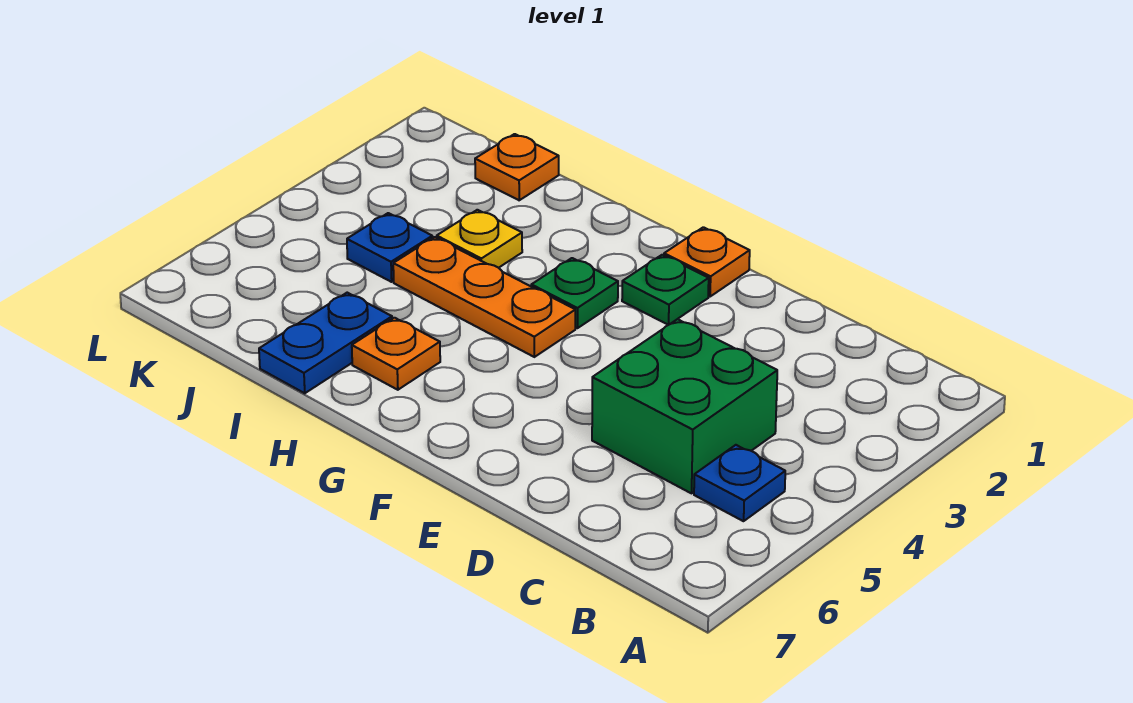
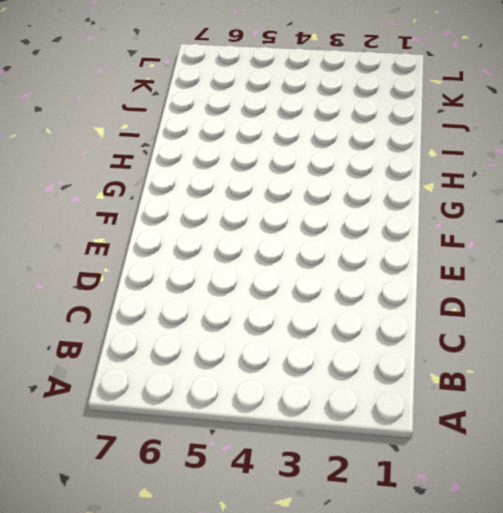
none -> blue 1x1 plate [694,445,785,521]
none -> green 2x2 brick [592,319,777,493]

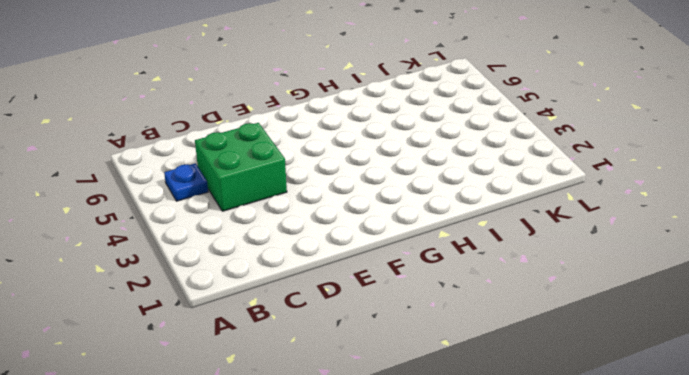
none -> orange 1x1 plate [664,227,750,296]
none -> green 1x1 plate [622,255,709,325]

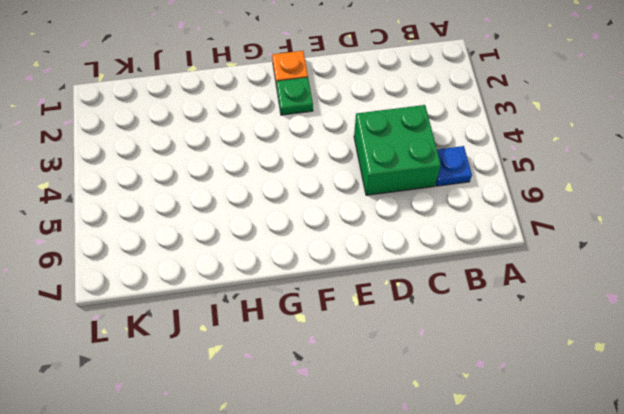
none -> green 1x1 plate [531,258,618,328]
none -> orange 1x3 plate [393,237,575,357]

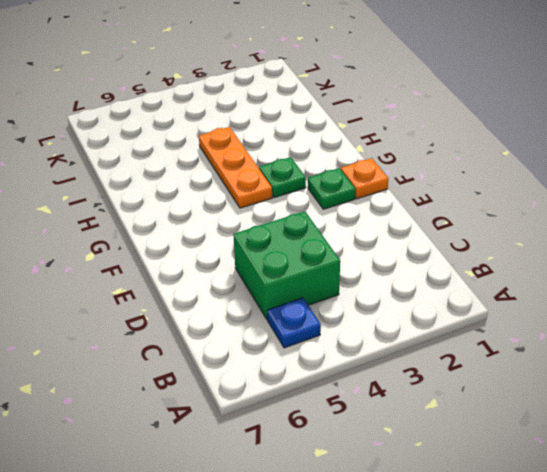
none -> orange 1x1 plate [352,318,440,390]
none -> yellow 1x1 plate [437,210,522,268]

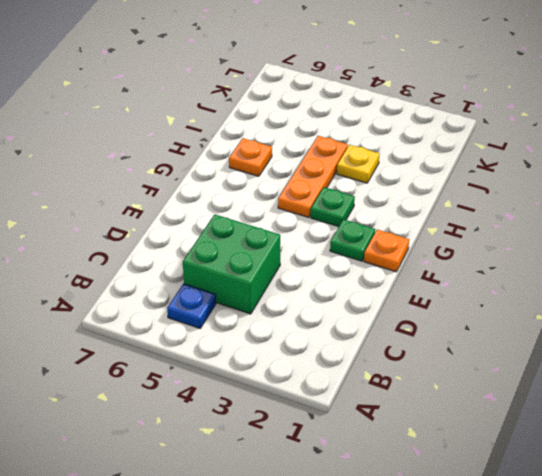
none -> blue 1x2 plate [259,293,392,393]
none -> orange 1x1 plate [475,134,559,200]

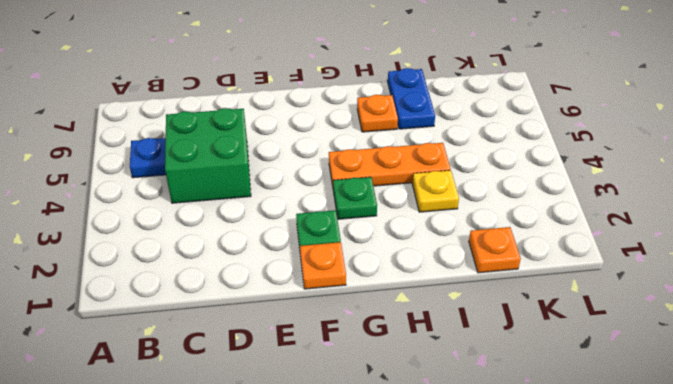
none -> blue 1x1 plate [347,213,432,282]

